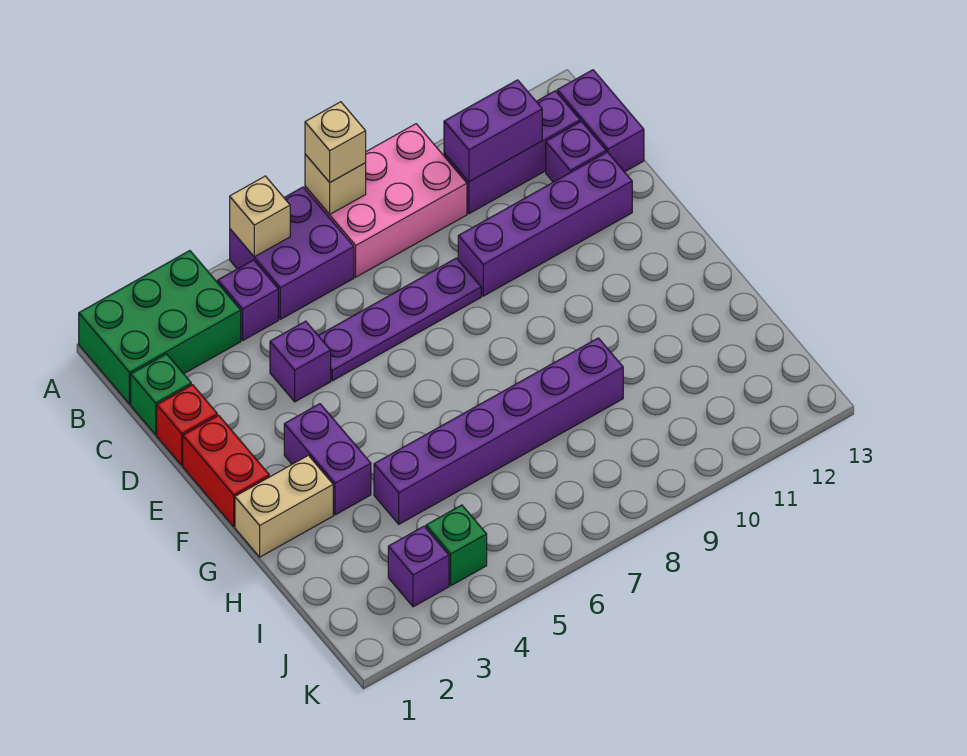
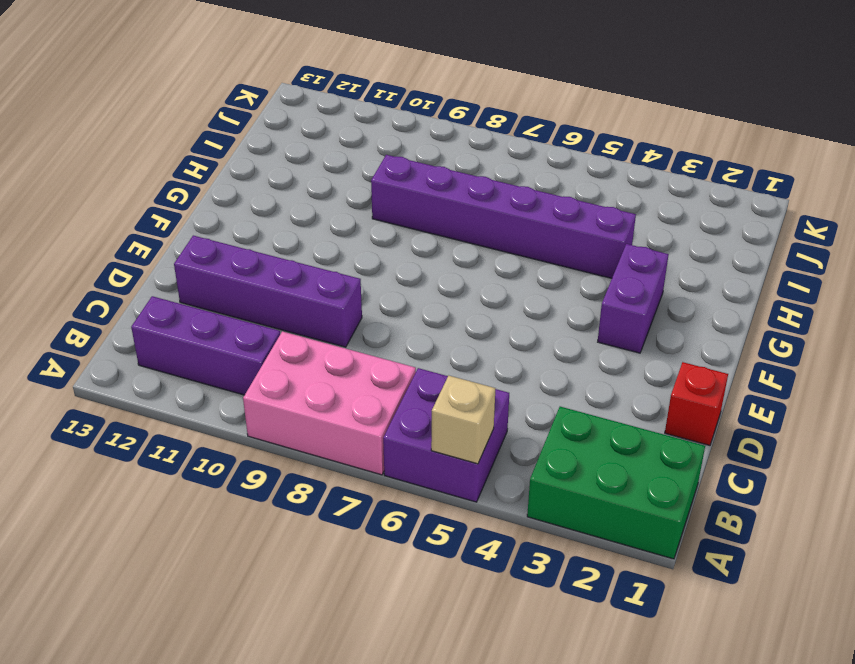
none -> purple 1x1 brick [218,260,278,340]
none -> purple 1x2 brick [557,70,644,172]
none -> green 1x1 brick [131,354,191,435]

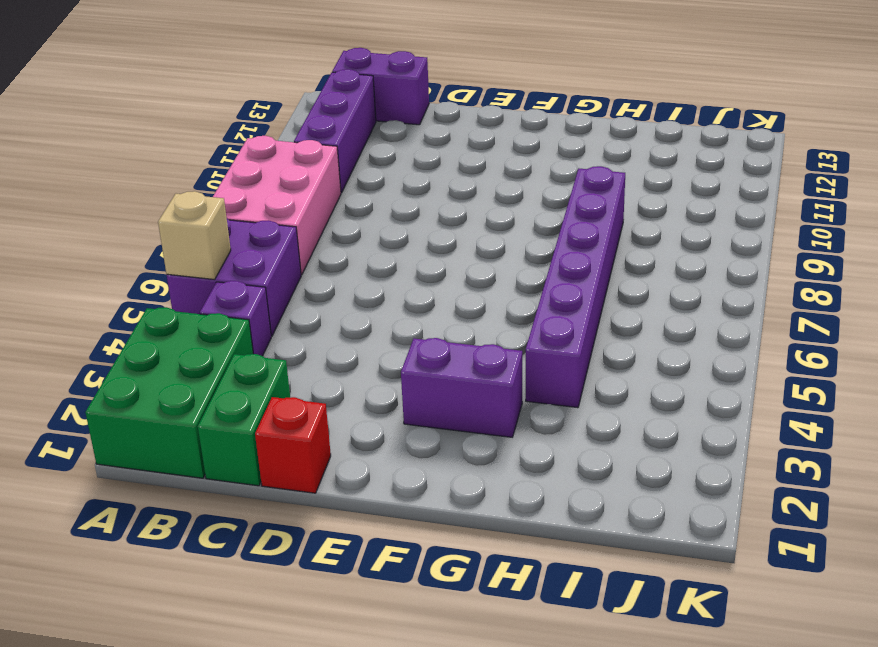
green 1x2 brick [198,354,290,486] -> green 1x1 brick [131,354,191,435]
none -> purple 1x1 brick [546,121,606,182]
none -> purple 1x1 brick [270,321,331,402]
none -> purple 1x4 plate [318,258,481,381]

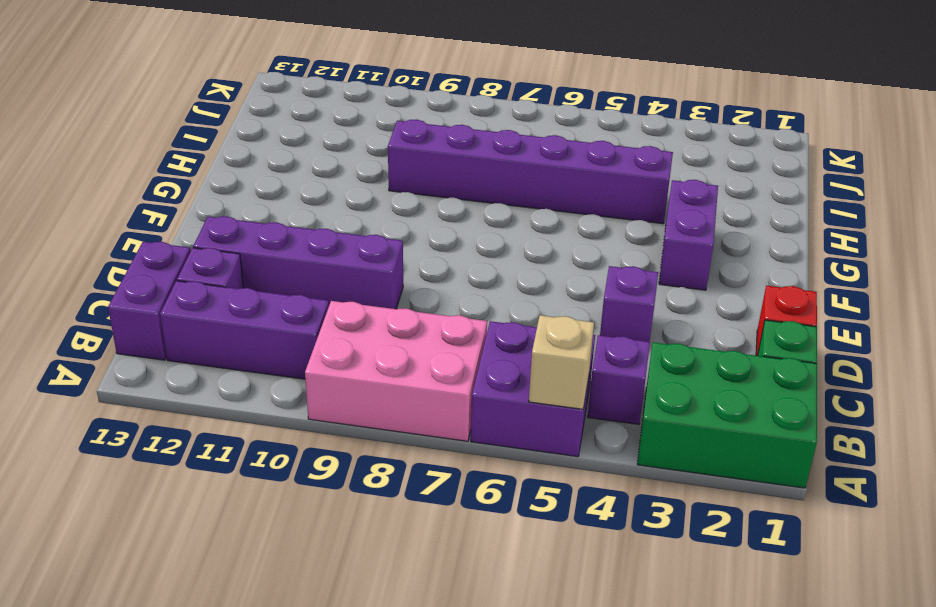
none -> purple 1x4 plate [318,258,481,381]
none -> red 1x2 brick [183,415,269,526]
none -> tan 1x2 brick [235,455,333,557]

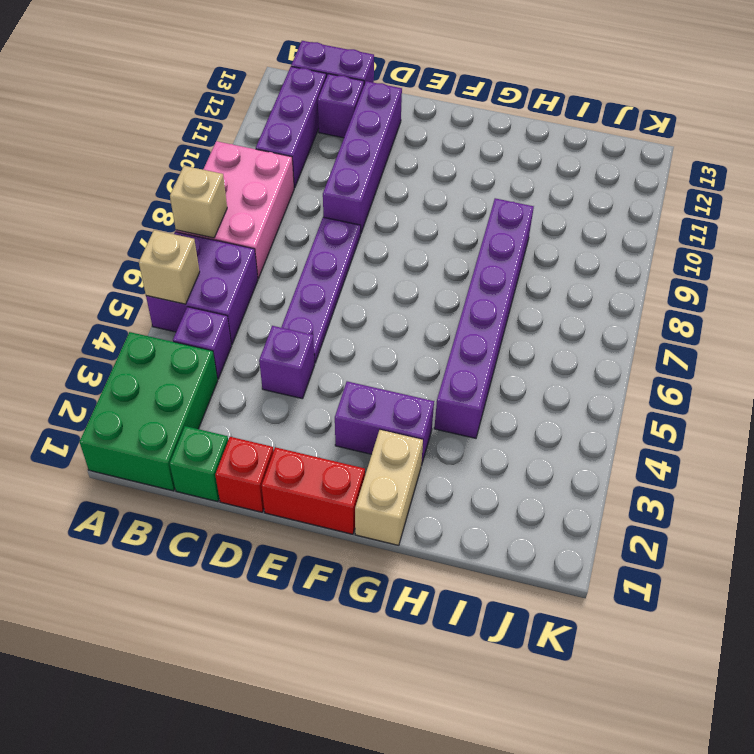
none -> purple 1x1 brick [388,526,449,607]
none -> green 1x1 brick [426,505,487,586]
none -> purple 1x2 brick [444,80,542,182]

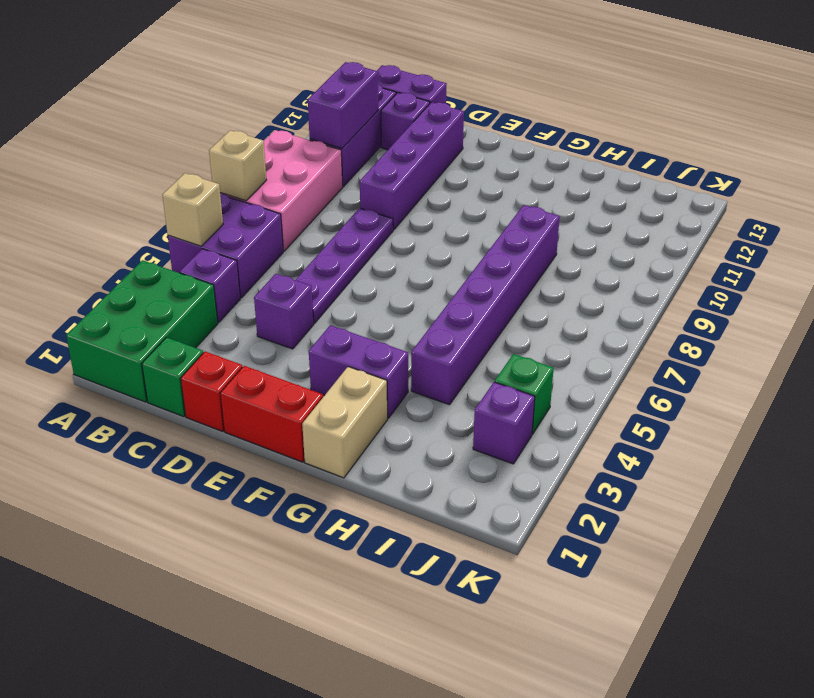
none -> tan 1x1 brick [305,102,366,182]

